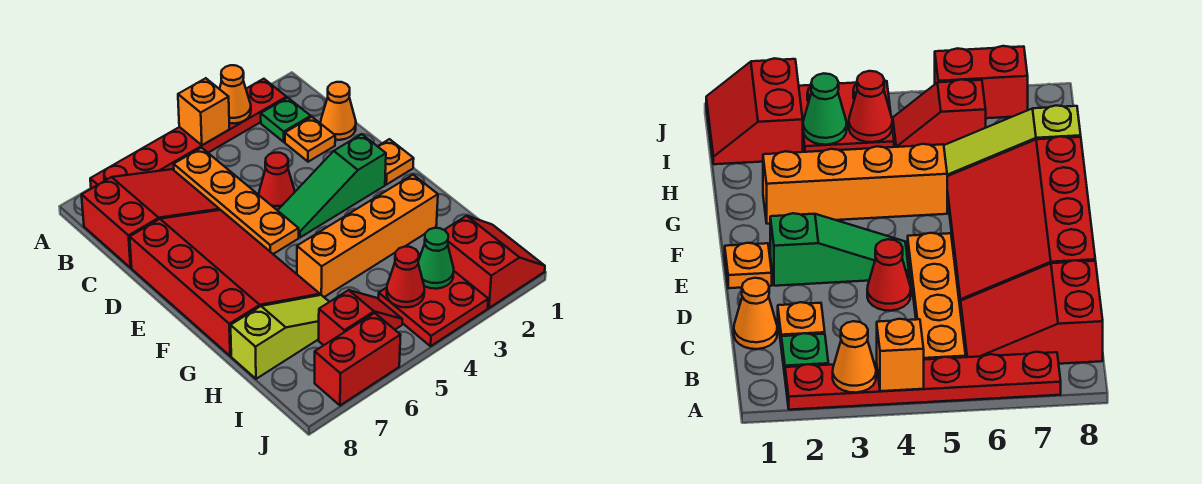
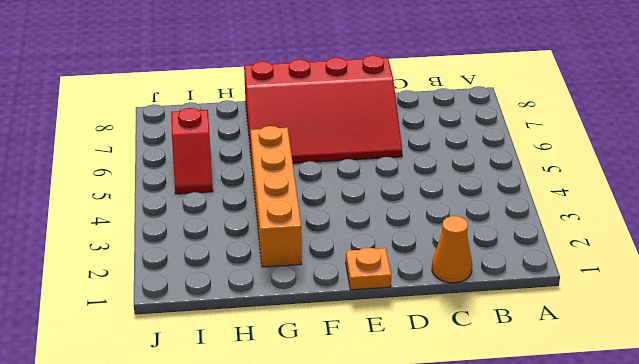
none -> red 1x6 plate [90,79,287,189]
none -> green 1x1 plate [261,98,311,142]
none -> orange 1x4 plate [174,148,299,254]

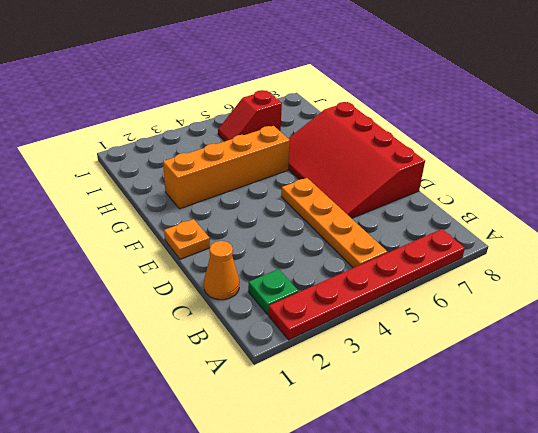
none -> red 2x3 slope [82,169,219,268]
none -> orange 1x1 plate [285,117,335,162]
none -> red 1x1 cone [259,153,295,211]

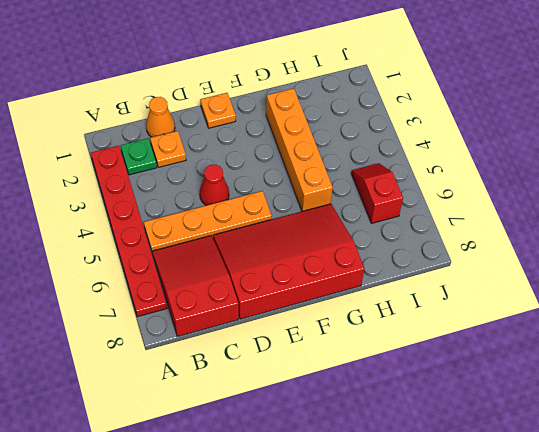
none -> green 1x3 slope [278,134,386,237]
none -> lime 1x3 slope [231,295,329,379]
none -> red 2x2 slope [445,216,545,308]

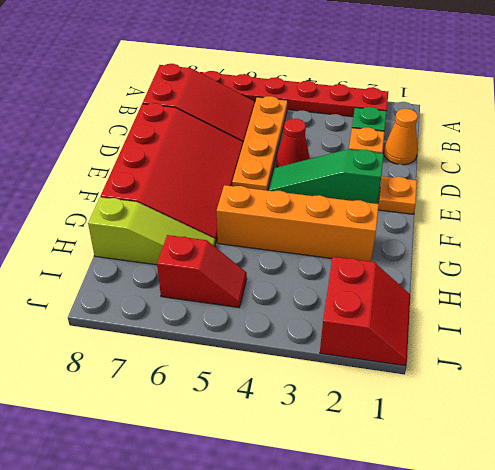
none -> red 2x2 plate [379,271,488,346]
none -> red 1x2 brick [315,313,401,405]
none -> orange 1x1 cone [220,65,251,124]

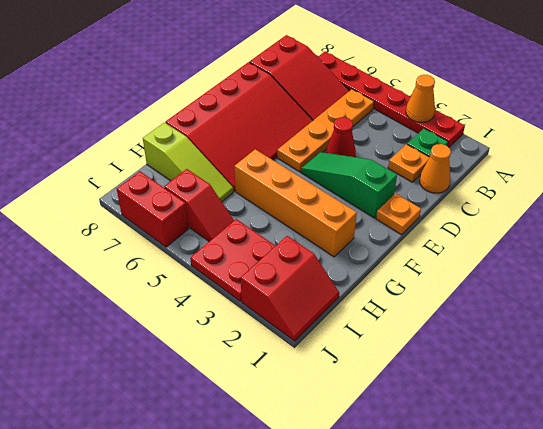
none -> orange 1x1 brick [178,78,229,145]
none -> green 1x1 cone [418,228,454,289]
none -> red 1x1 cone [387,247,424,307]

